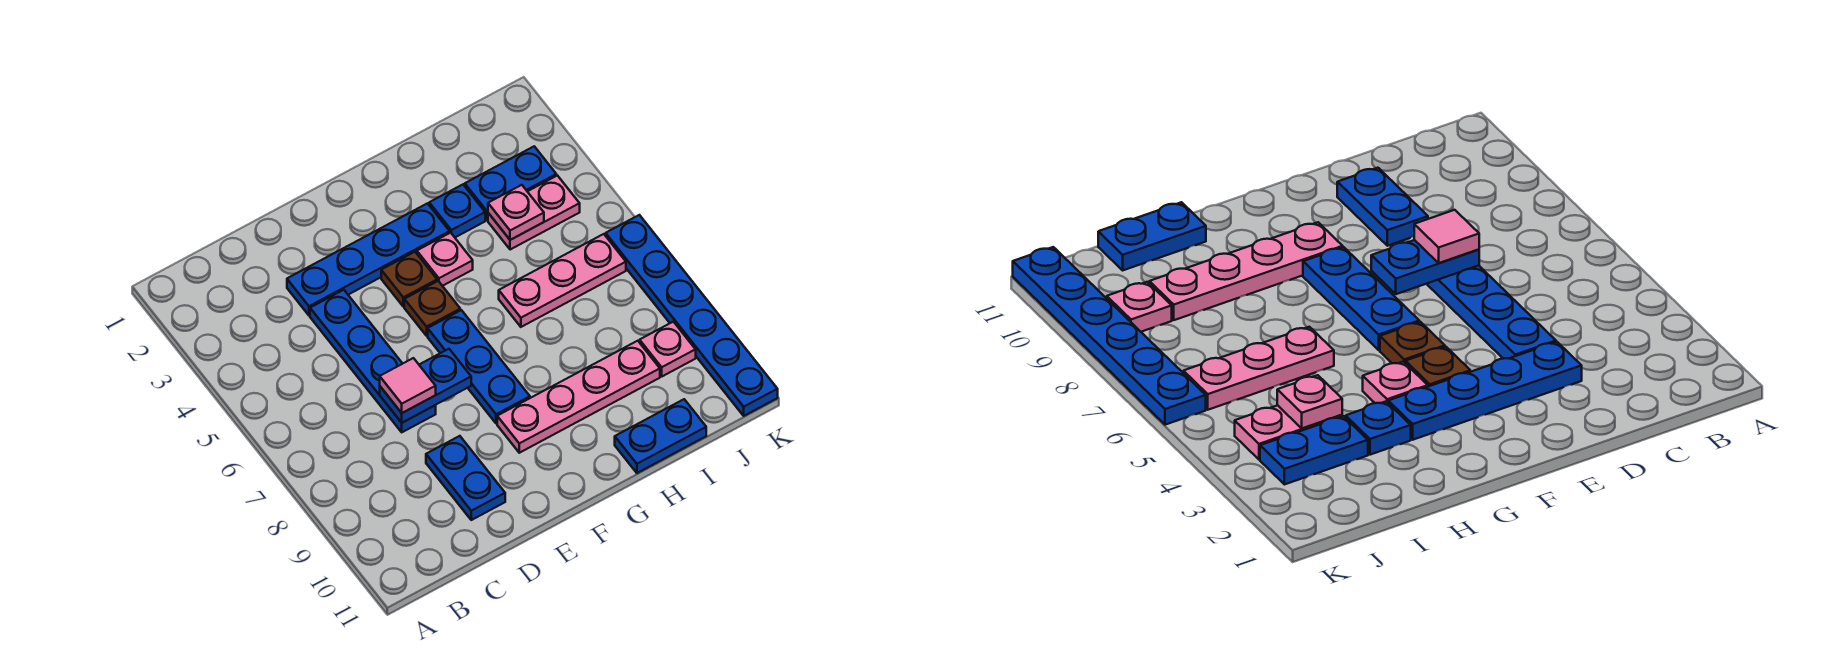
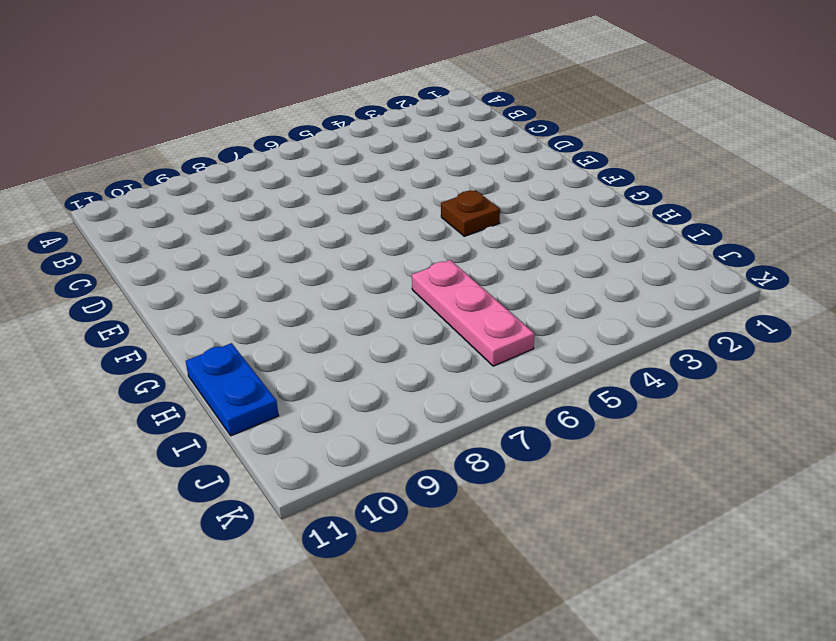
none -> blue 1x4 plate [287,203,450,315]
none -> blue 1x4 plate [310,290,436,432]
none -> blue 1x2 plate [426,436,505,520]

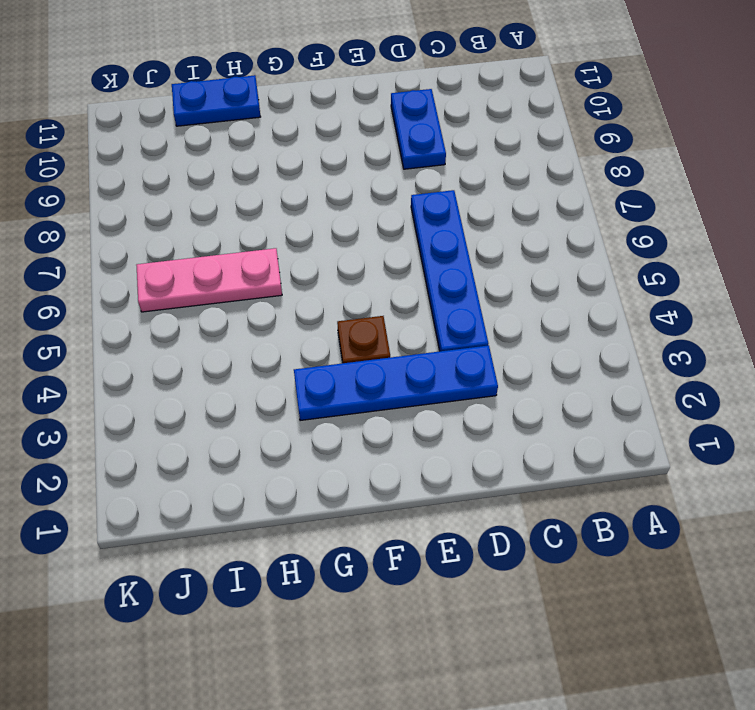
none -> brown 1x1 plate [404,281,460,336]
none -> blue 1x3 plate [428,310,530,424]
none -> pink 1x4 plate [497,341,660,453]

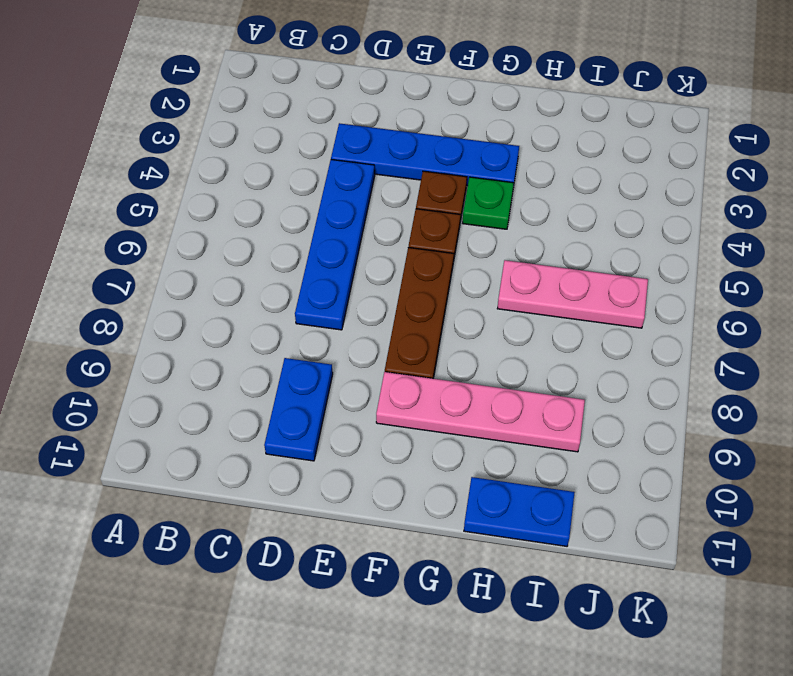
brown 1x3 plate [385,248,454,379] -> blue 1x3 plate [428,310,530,424]
green 1x1 plate [463,177,514,229] -> pink 1x1 plate [417,233,473,286]
none -> blue 1x1 plate [429,185,485,237]
none -> blue 1x2 plate [465,146,556,220]
none -> pink 1x2 plate [488,176,580,250]

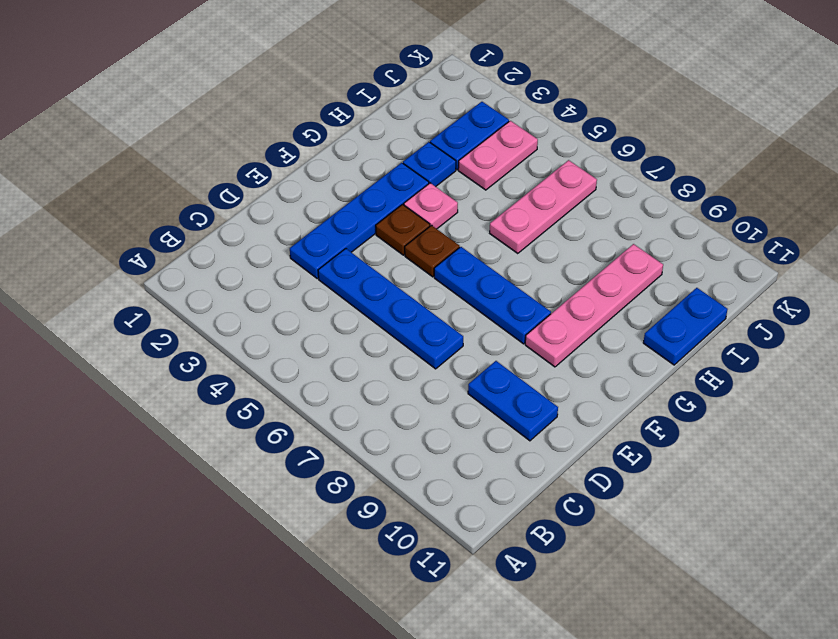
none -> pink 1x1 plate [640,322,696,376]
none -> blue 1x6 plate [606,215,778,416]
none -> blue 1x2 plate [380,349,471,423]

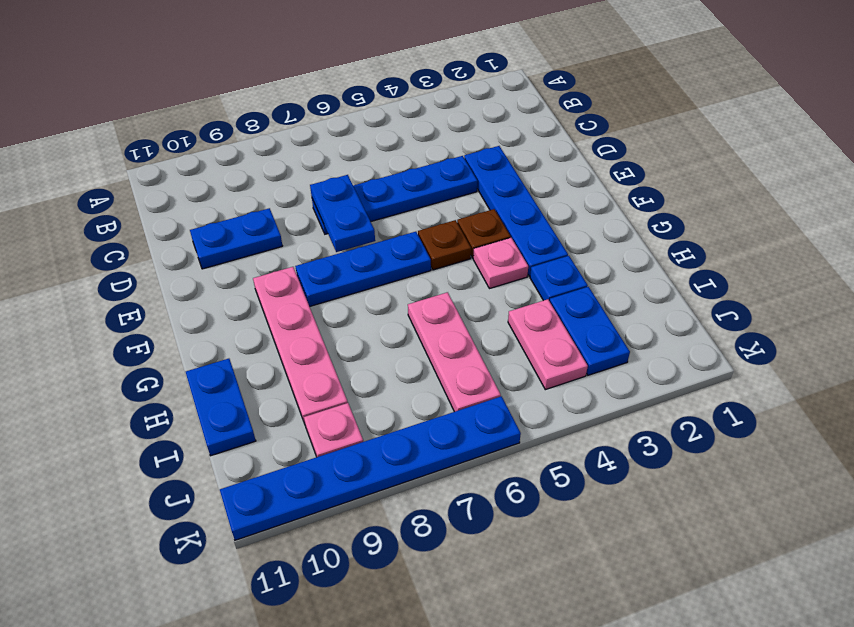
none -> pink 1x1 plate [488,185,544,240]
none -> pink 1x1 tile [380,358,436,413]

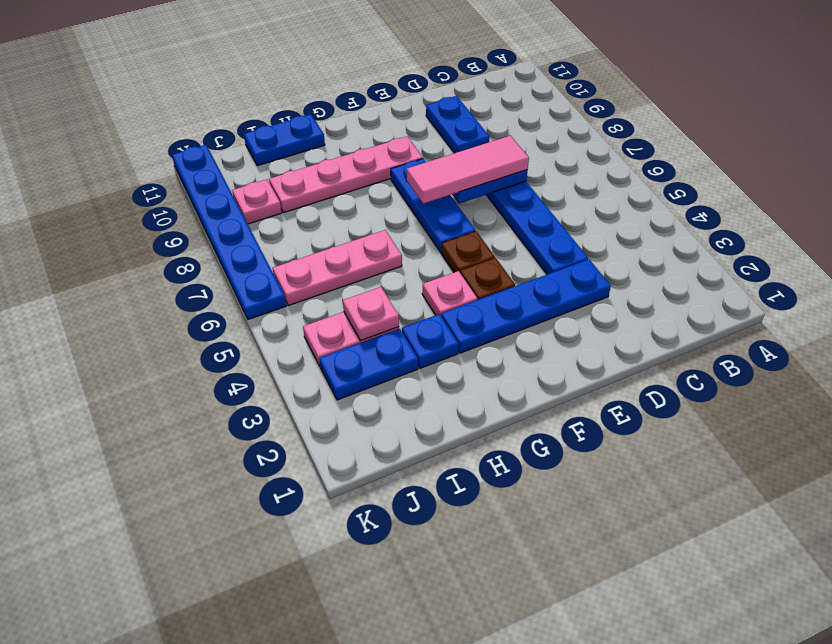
pink 1x3 tile [407,136,529,204] -> pink 1x1 tile [380,358,436,413]

